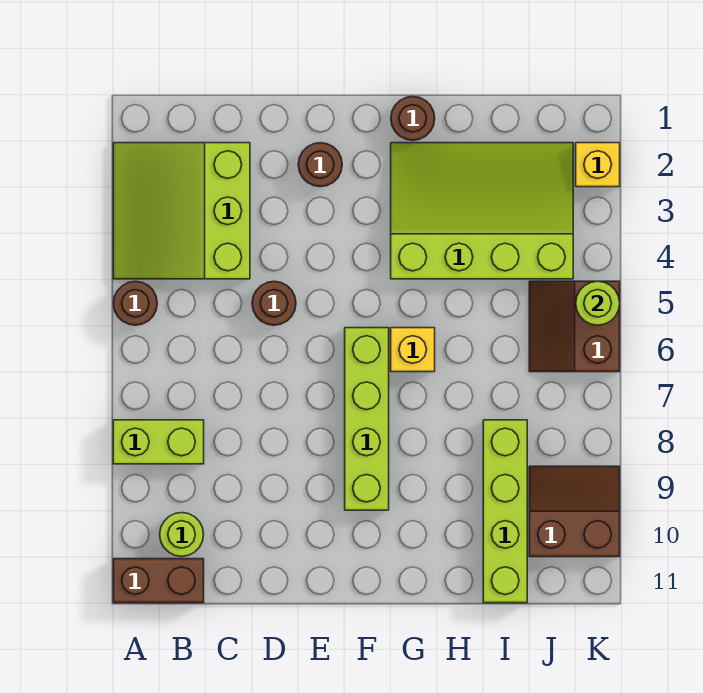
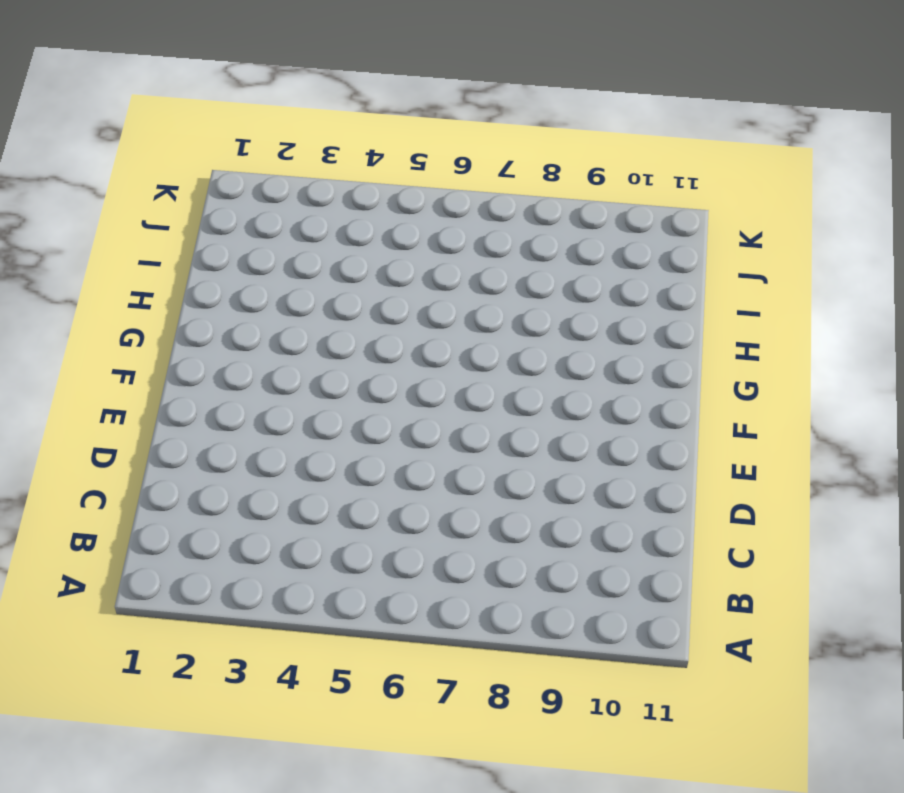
none -> lime 3x3 slope [113,143,250,279]
none -> brown 1x1 round brick [113,281,157,325]
none -> lime 1x2 brick [113,420,204,464]

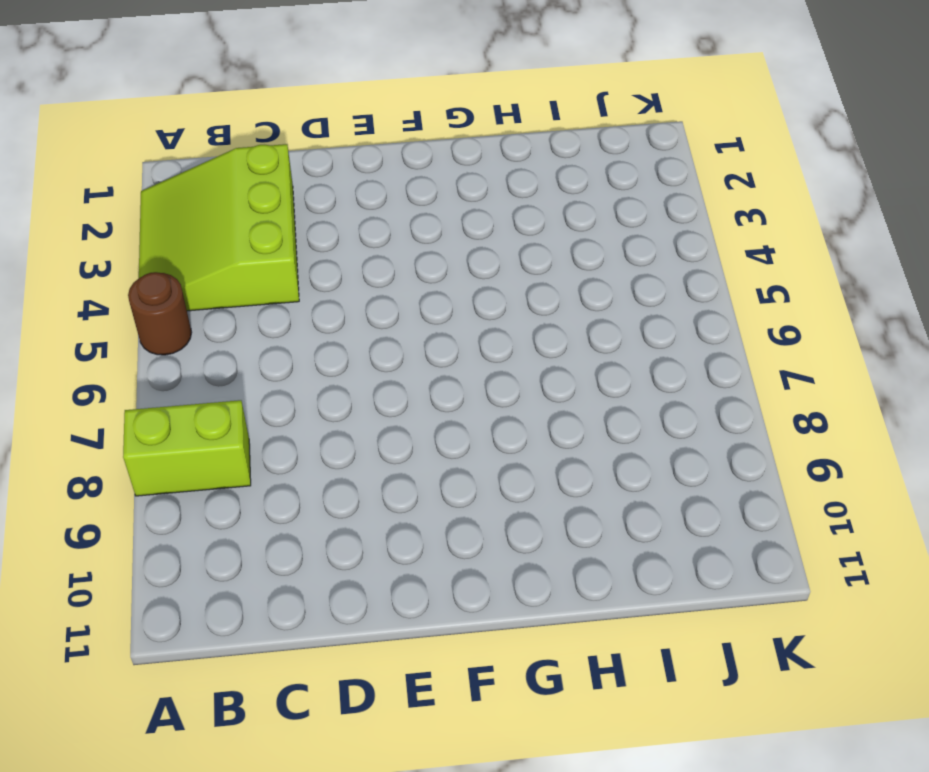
none -> brown 1x2 brick [113,559,204,603]
none -> lime 1x1 round brick [160,513,204,556]
none -> brown 1x1 round brick [252,281,296,325]

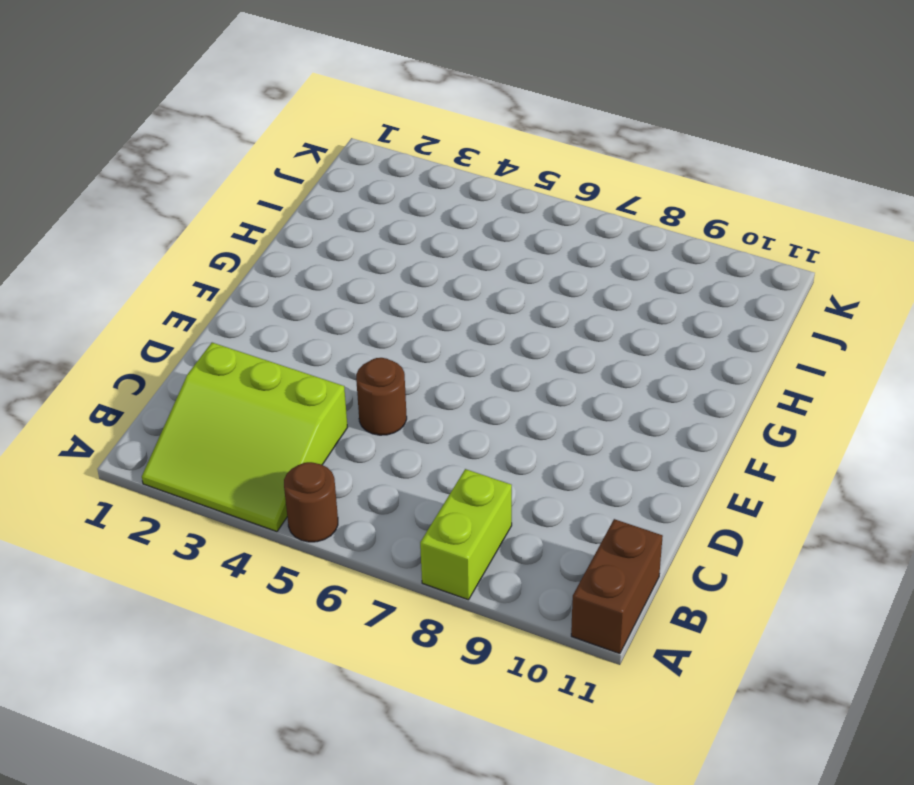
none -> lime 1x1 round brick [160,513,204,556]
none -> brown 1x1 round brick [298,143,342,187]
none -> lime 1x4 brick [345,328,389,510]

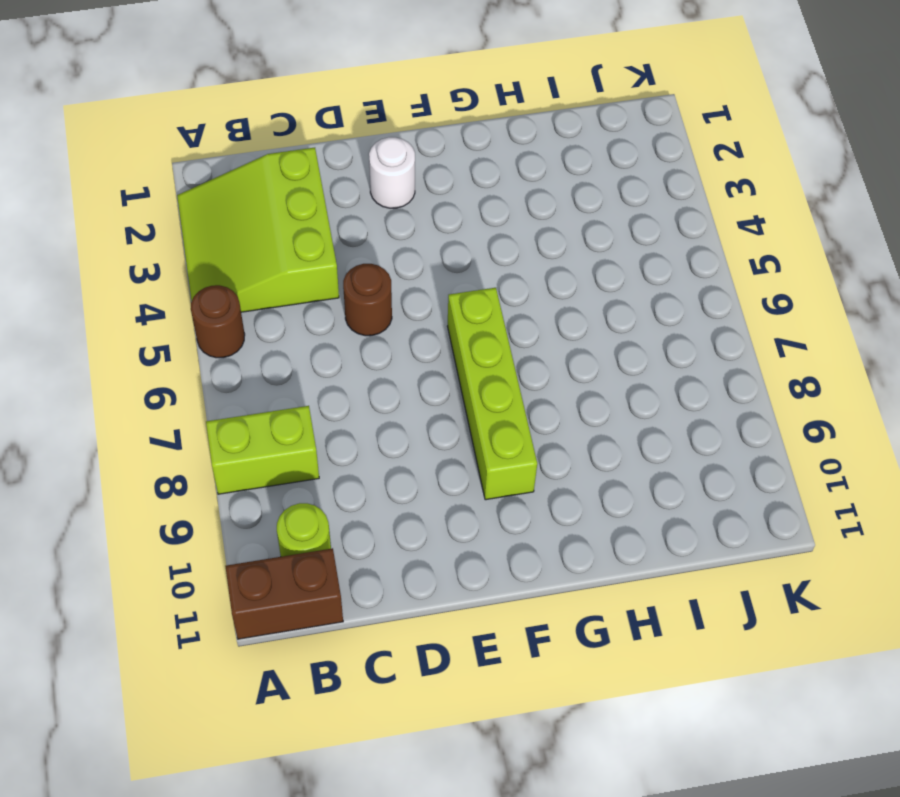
white 1x1 round brick [369,137,415,208] -> brown 1x1 round brick [298,143,342,187]
none -> brown 1x1 round brick [391,96,435,140]
none -> lime 3x4 slope [391,143,573,279]
none -> yellow 1x1 brick [391,328,435,372]

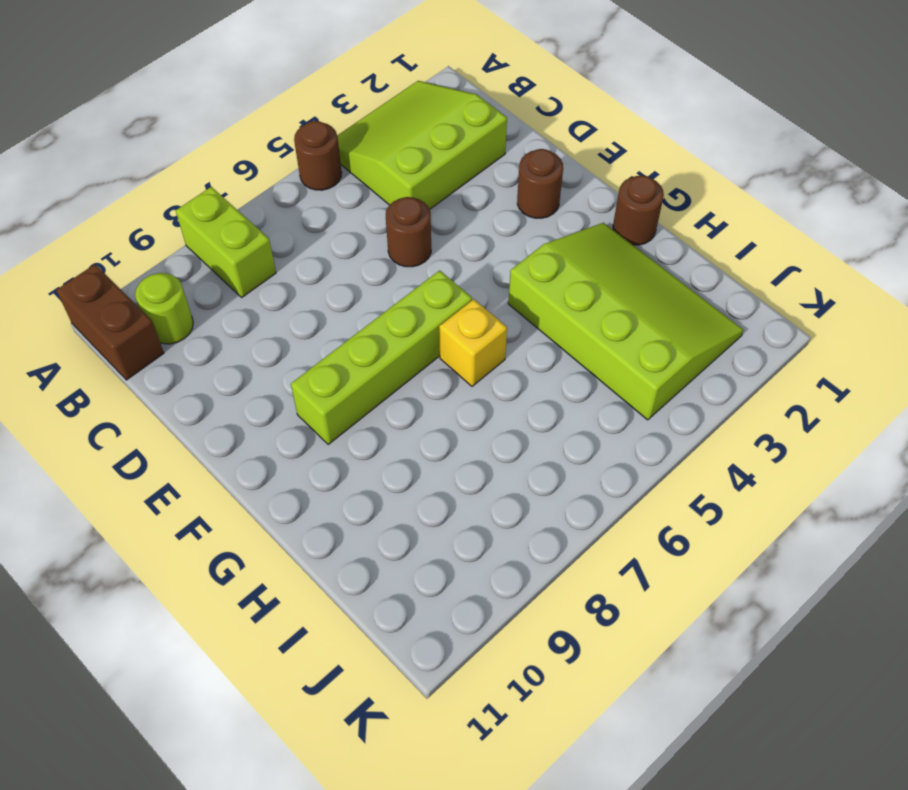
none -> lime 1x4 brick [483,420,527,603]
none -> brown 2x2 slope [529,281,620,372]
none -> brown 2x2 slope [529,466,620,557]

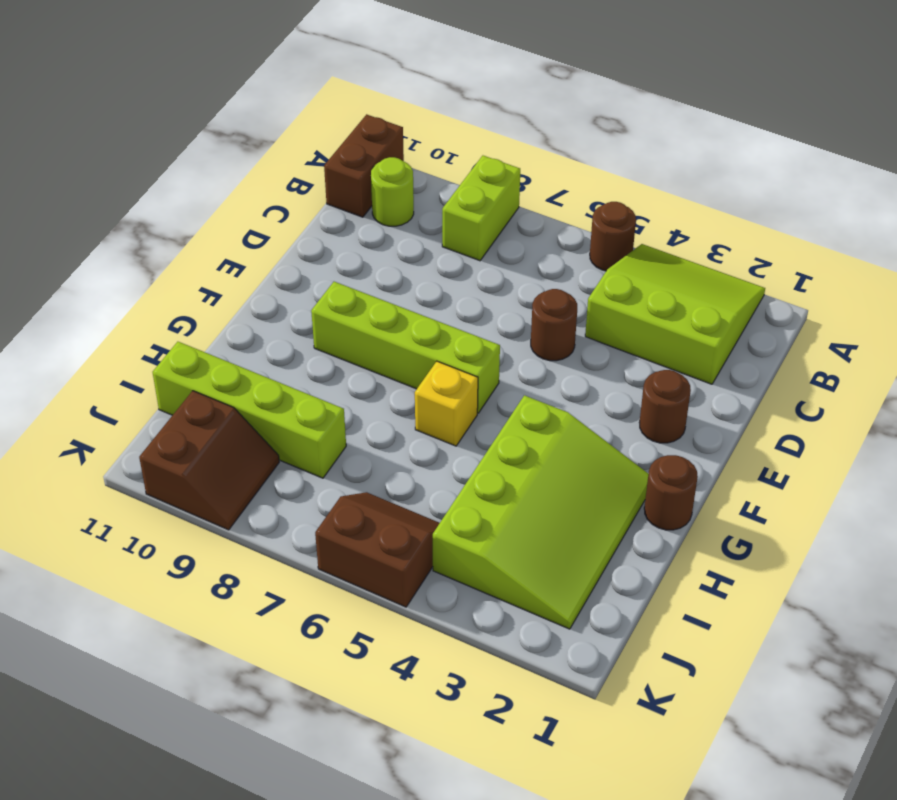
none -> yellow 1x1 brick [576,143,620,187]
none -> lime 1x1 round brick [576,281,620,325]

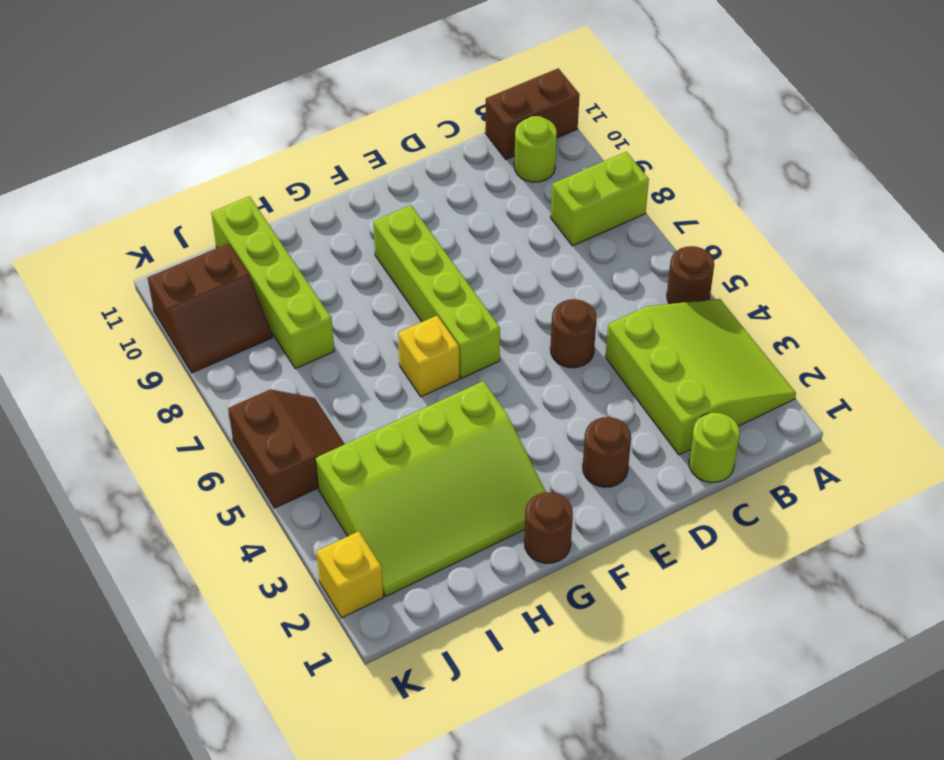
lime 1x1 round brick [689,413,740,483] -> lime 1x1 round brick moved to [576,281,620,325]

